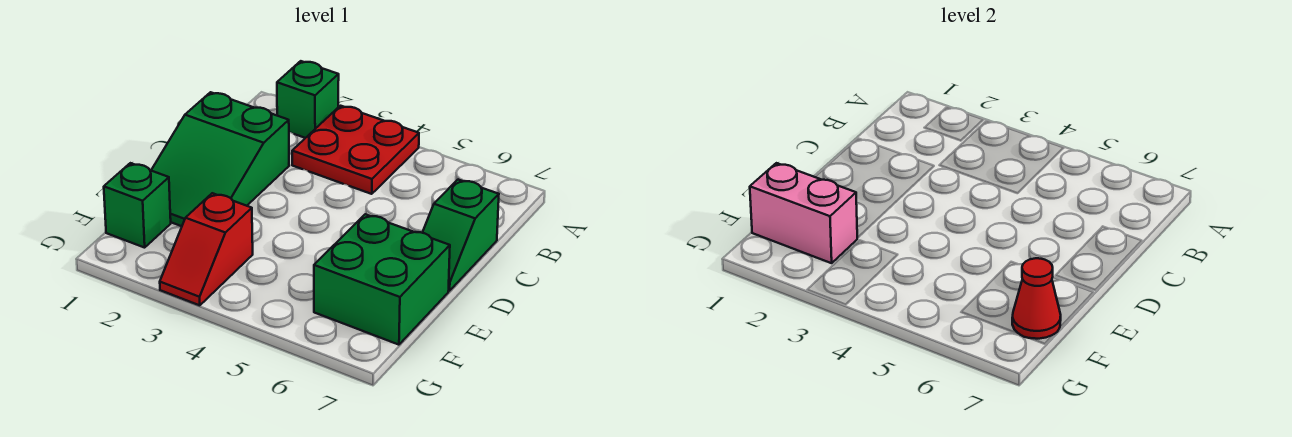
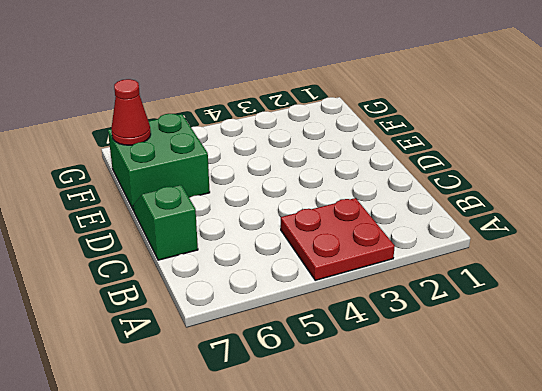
none -> green 1x1 brick [277,61,339,138]
none -> green 2x3 slope [151,92,289,226]

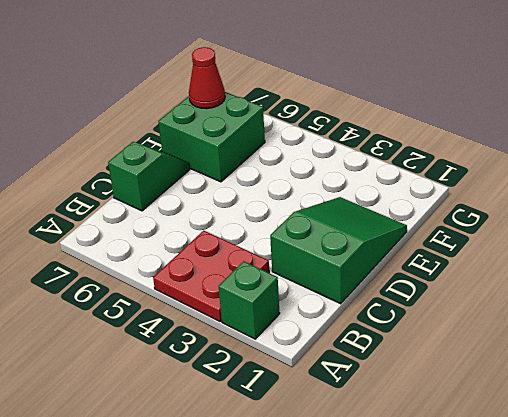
none -> green 1x1 brick [104,163,171,248]
none -> red 1x2 slope [160,193,253,305]

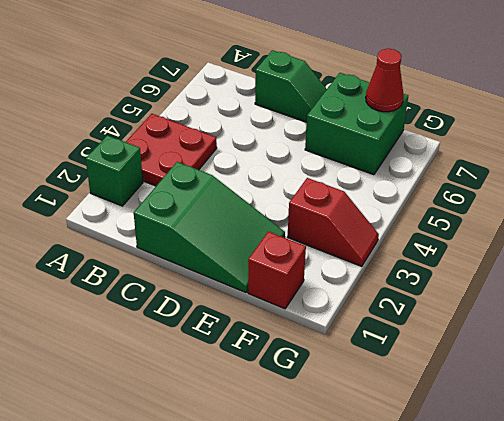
red 1x1 brick [248,232,306,309] -> green 1x1 brick [104,163,171,248]
none -> pink 1x2 brick [750,163,857,263]

